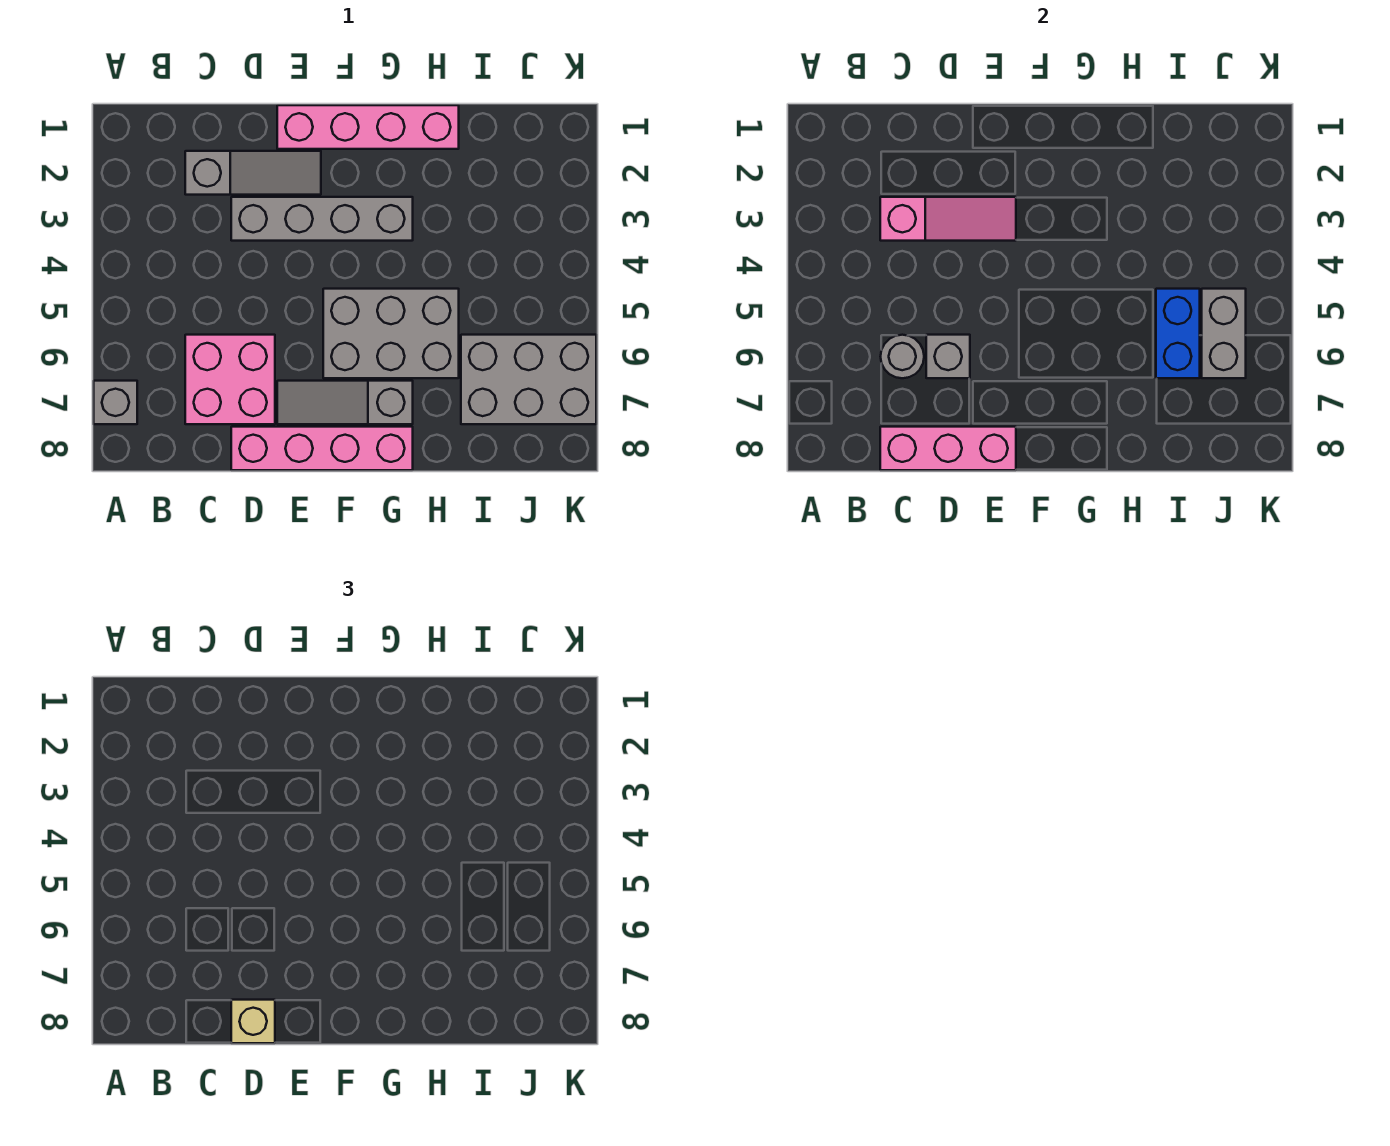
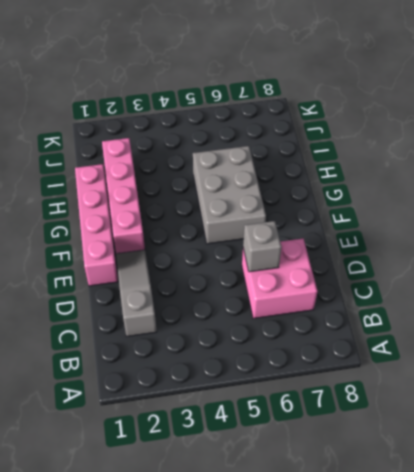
pink 1x4 brick [102,138,145,254] -> pink 1x4 brick moved to [231,427,413,470]
none -> grey 1x1 brick [94,381,137,424]
none -> grey 1x4 brick [231,197,413,241]
none -> grey 1x3 slope [277,381,413,424]

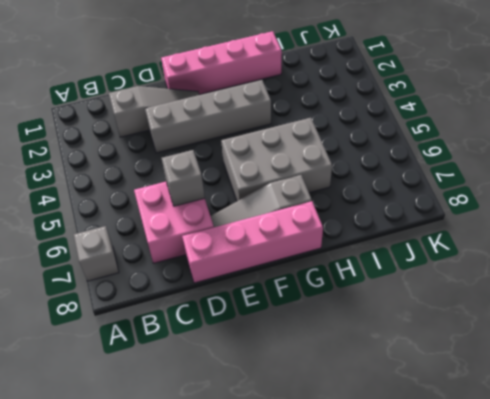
none -> grey 2x3 brick [461,335,596,424]
none -> pink 1x3 slope [880,197,1016,241]
none -> grey 1x1 round brick [881,335,924,378]

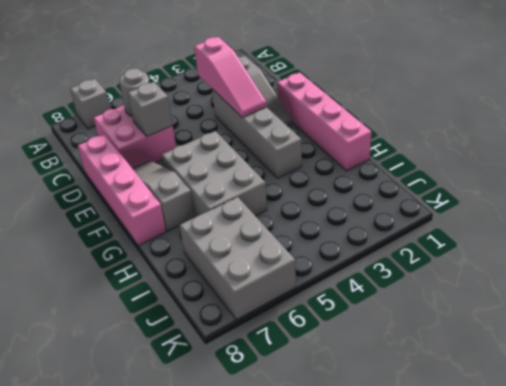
none -> pink 1x3 brick [880,427,1016,470]
none -> blue 1x2 brick [1156,289,1200,378]
none -> grey 1x2 brick [1202,289,1246,378]

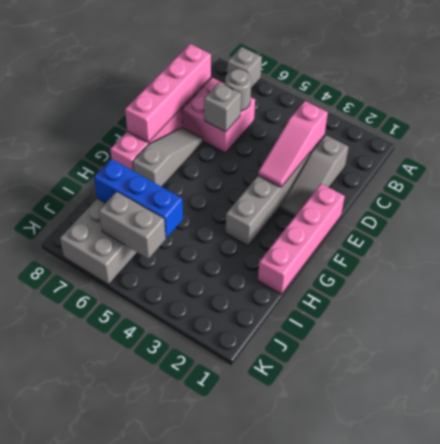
pink 1x4 brick [125,44,211,143] -> pink 1x3 brick [880,427,1016,470]
blue 1x3 brick [94,159,183,238] -> blue 1x2 brick [1156,289,1200,378]
none -> grey 2x3 brick [323,289,459,378]
none -> tan 1x1 brick [231,1000,275,1043]

